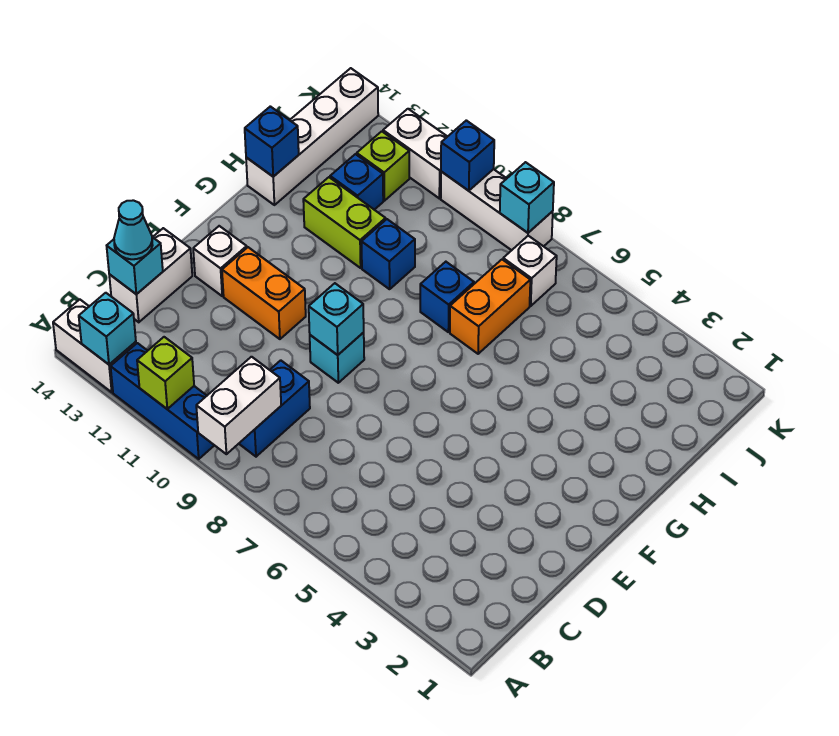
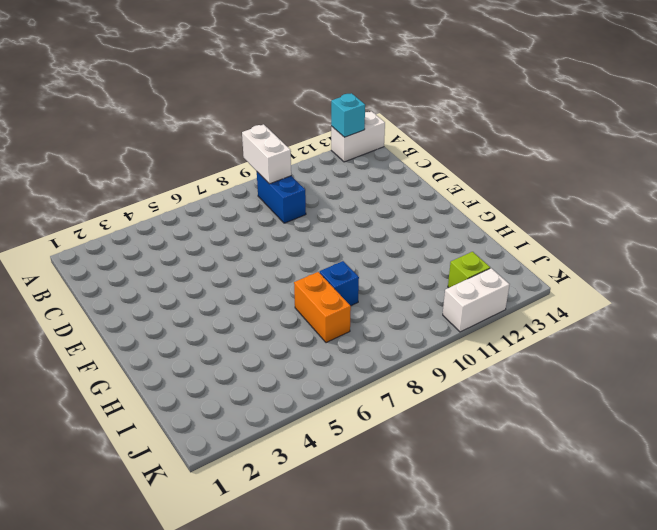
none -> blue 1x3 brick [111,343,214,459]
none -> white 1x2 brick [109,228,192,322]
none -> cyan 1x1 brick [310,333,364,383]

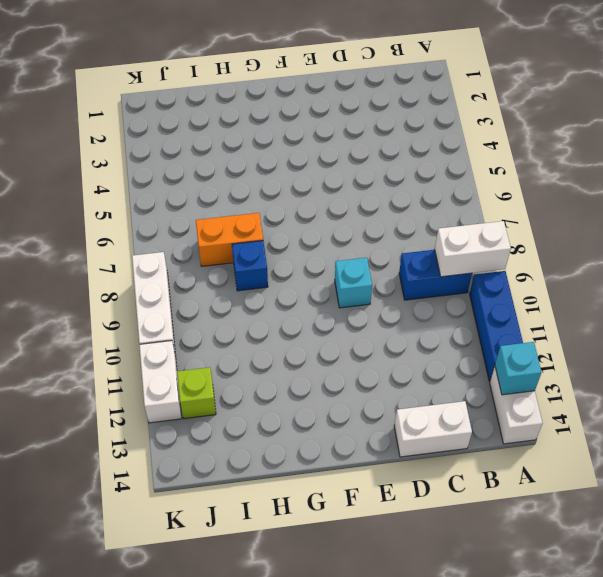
none -> orange 1x2 brick [222,247,306,339]
none -> white 1x1 brick [193,226,247,296]
none -> blue 1x1 brick [362,219,415,289]

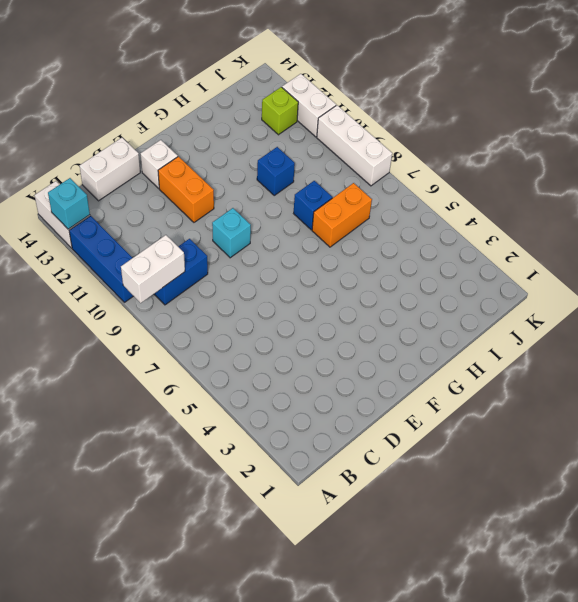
none -> lime 1x2 brick [303,177,386,268]
none -> white 1x4 brick [246,68,378,205]
none -> blue 1x1 brick [330,154,383,210]

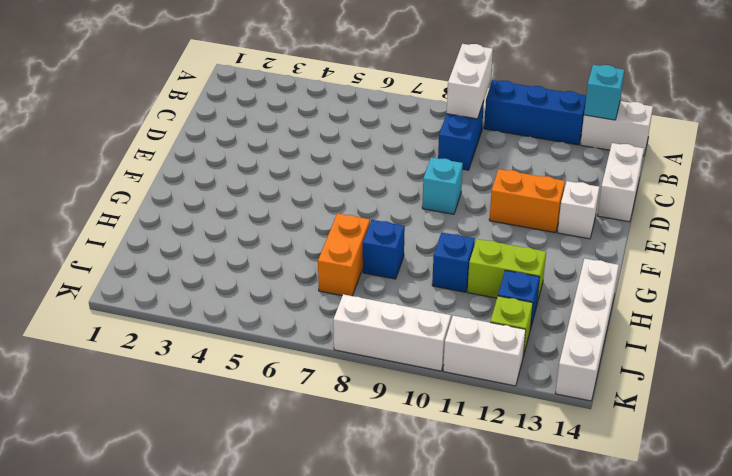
none -> white 1x1 brick [503,236,557,306]
none -> lime 1x1 brick [137,337,194,409]
none -> cyan 1x1 brick [107,237,163,294]

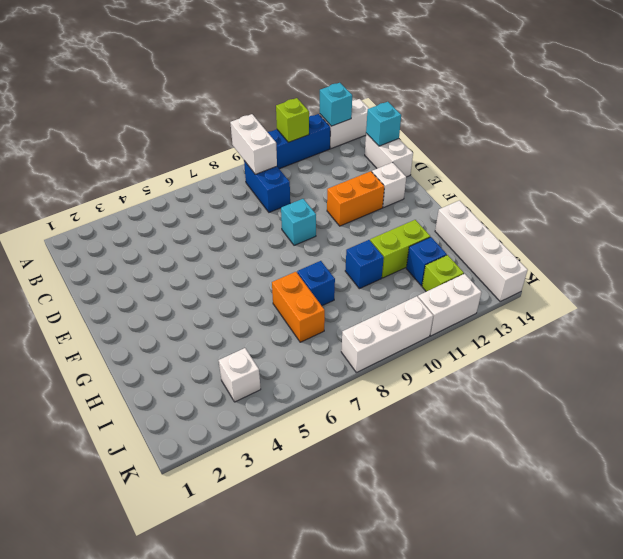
white 1x1 brick [219,348,261,402] -> white 1x1 brick moved to [503,236,557,306]
none -> cyan 1x1 brick [309,283,364,355]
none -> blue 1x1 brick [245,106,299,177]
none -> cyan 1x1 brick [500,162,554,233]

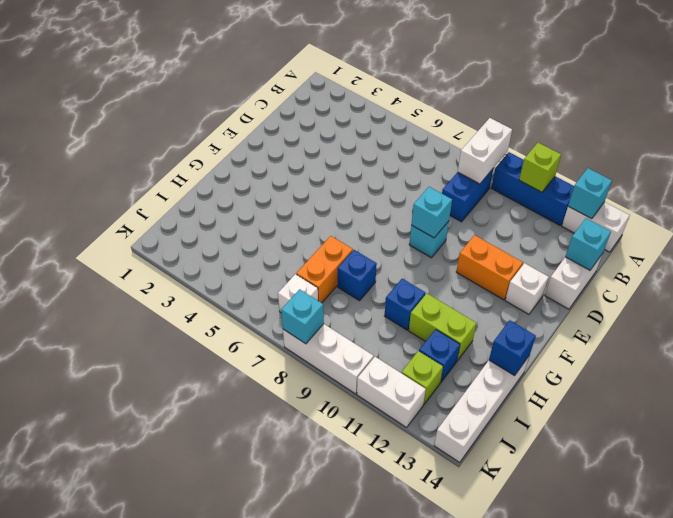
none -> blue 1x1 brick [441,120,494,191]
none -> cyan 1x1 cone [114,200,153,259]

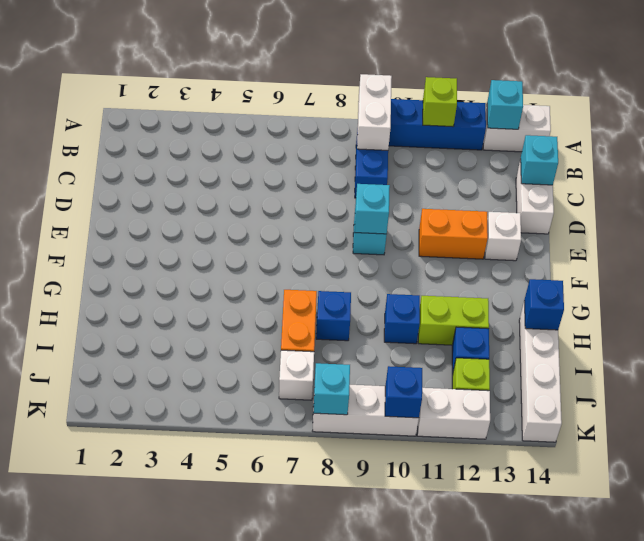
none -> cyan 1x1 cone [114,200,153,259]

